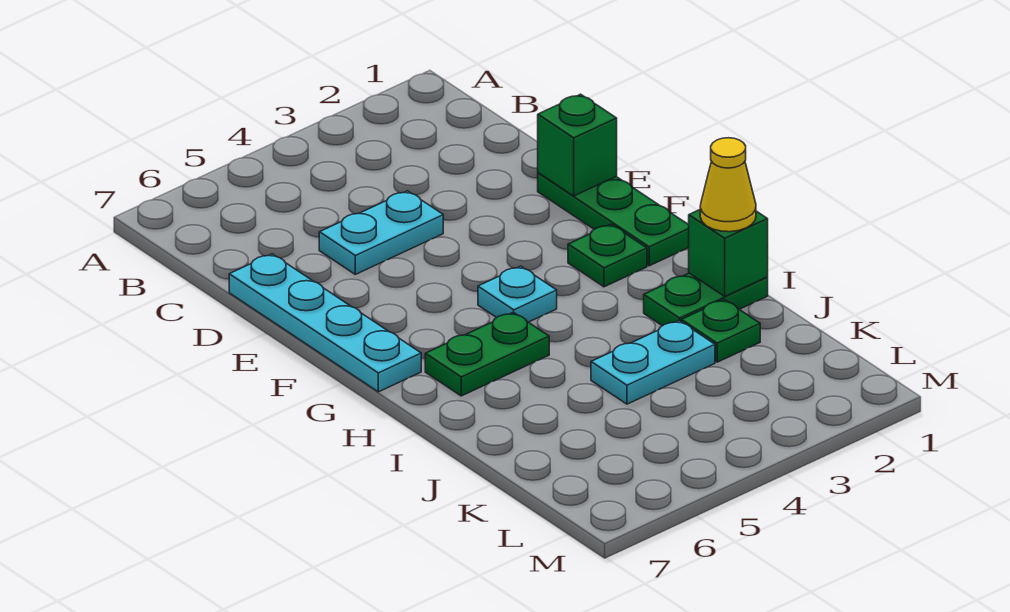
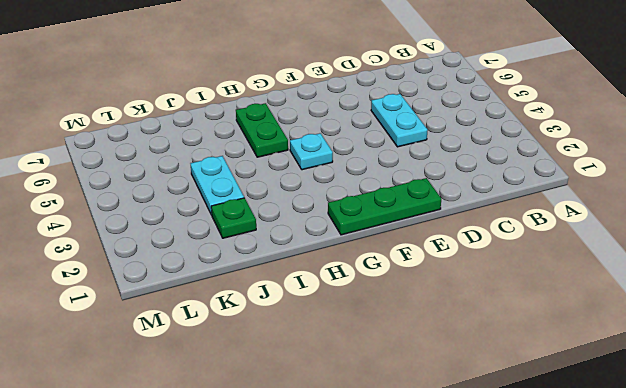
none -> cyan 1x4 plate [229,254,421,392]
none -> green 1x1 plate [568,224,647,287]
none -> green 1x2 plate [644,273,768,326]

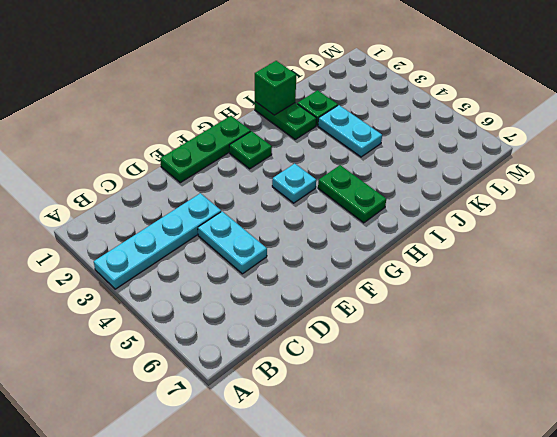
cyan 1x4 plate [94,193,221,289] -> cyan 1x4 plate moved to [229,254,421,392]
none -> green 1x1 brick [538,94,617,196]
none -> yellow 1x1 cone [700,138,756,232]

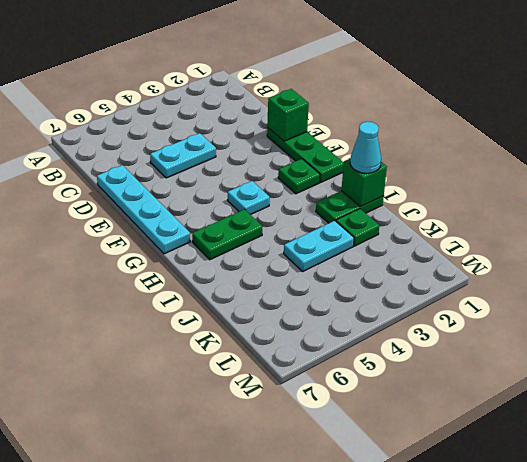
cyan 1x1 cone [350,122,381,173] -> yellow 1x1 cone [700,138,756,232]

